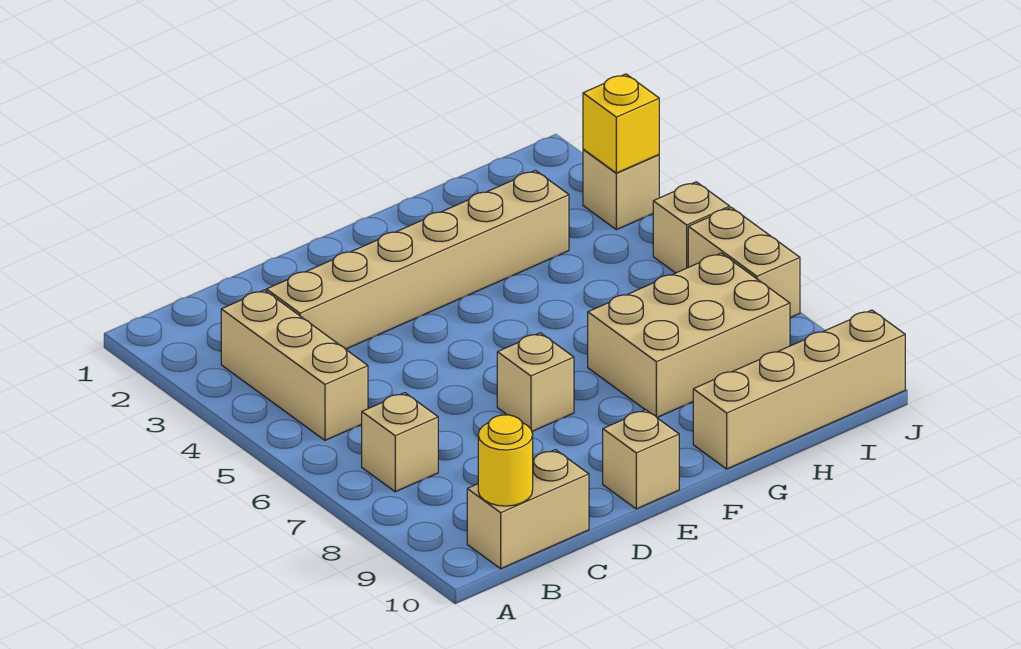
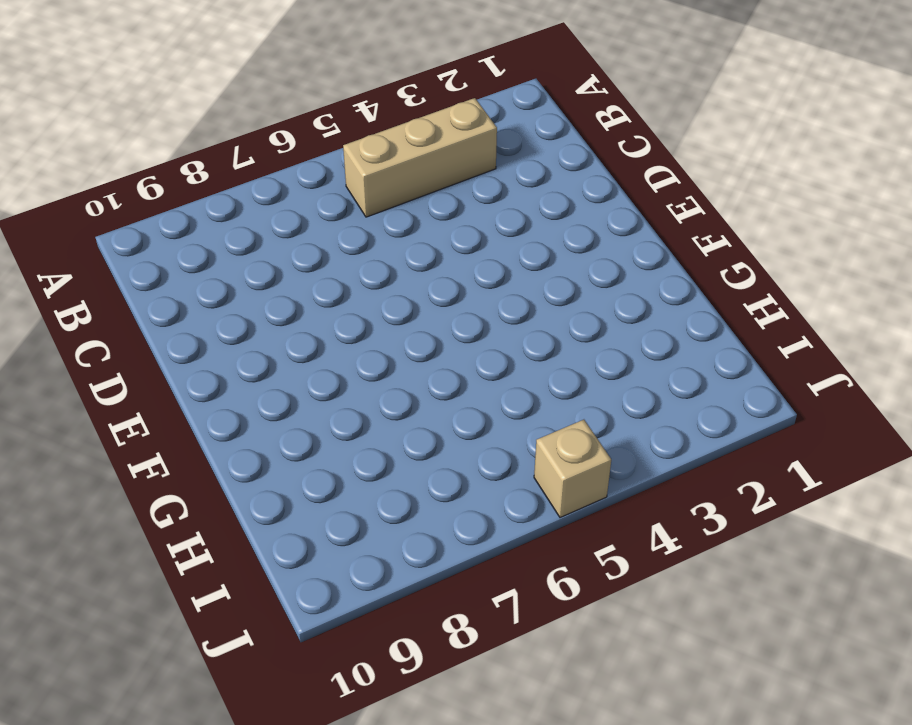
none -> tan 1x1 brick [362,393,438,492]
none -> tan 1x2 brick [467,450,589,569]
none -> tan 1x6 brick [266,170,569,349]

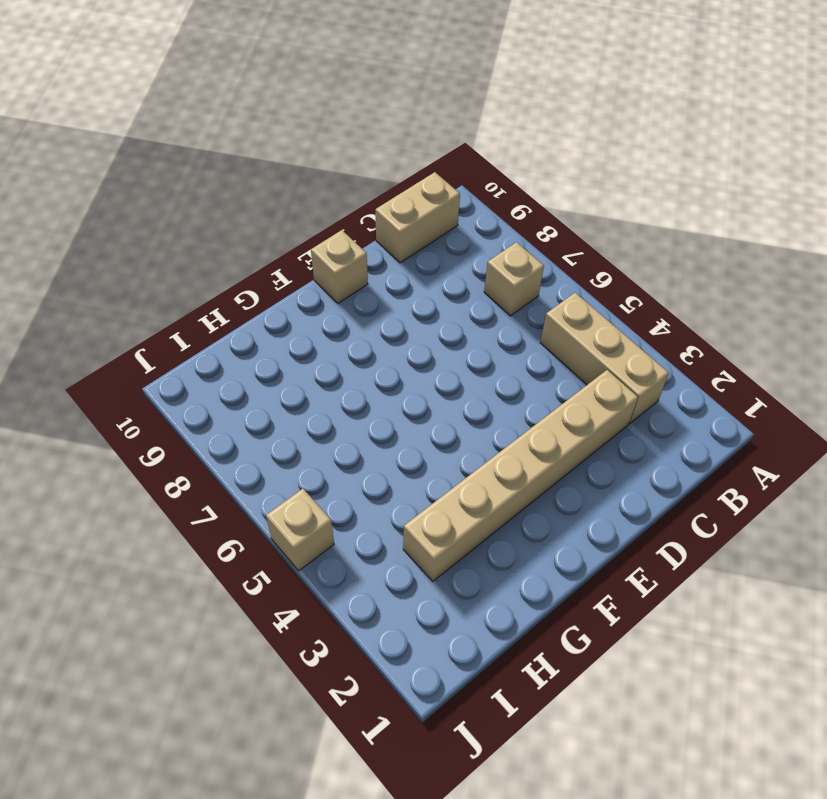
none -> tan 1x1 brick [497,333,574,431]
none -> tan 2x3 brick [588,253,790,417]
none -> tan 1x4 brick [693,310,905,469]

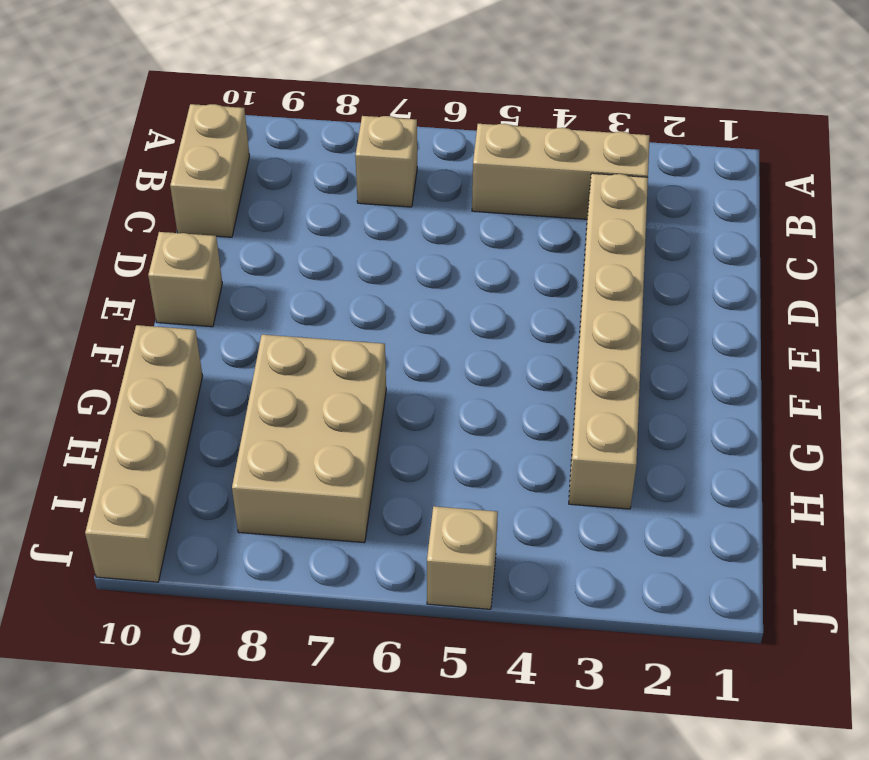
none -> tan 1x1 brick [497,333,574,431]
none -> tan 1x1 brick [583,149,659,230]
none -> tan 1x2 brick [688,207,800,318]

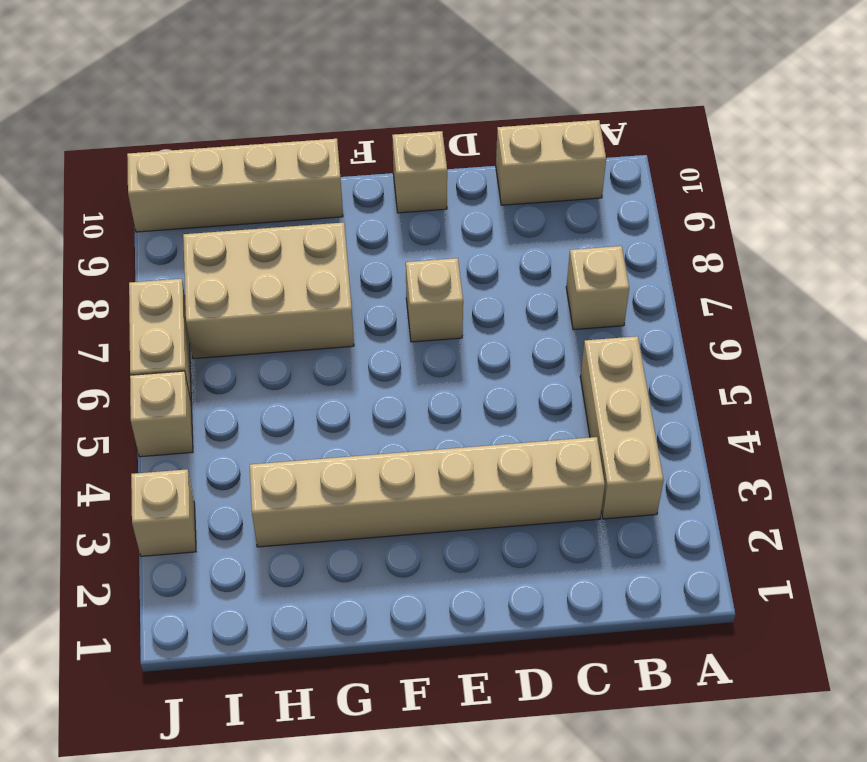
none -> yellow 1x1 round brick [478,415,533,506]
none -> yellow 1x1 brick [583,74,659,173]

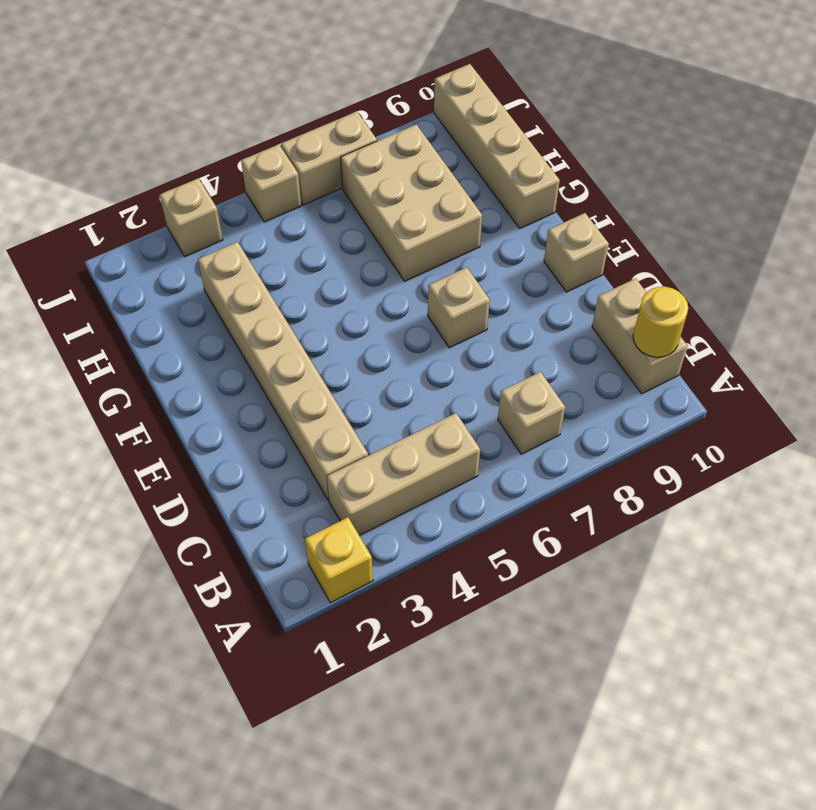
yellow 1x1 brick [305,517,373,603] -> yellow 1x1 brick moved to [583,74,659,173]

